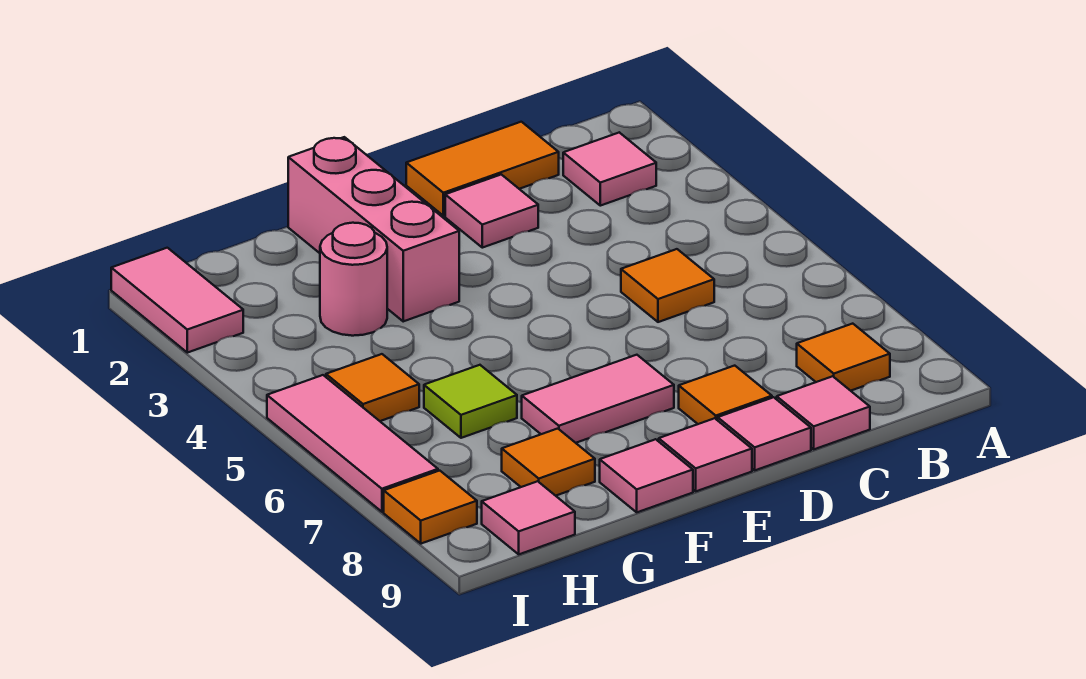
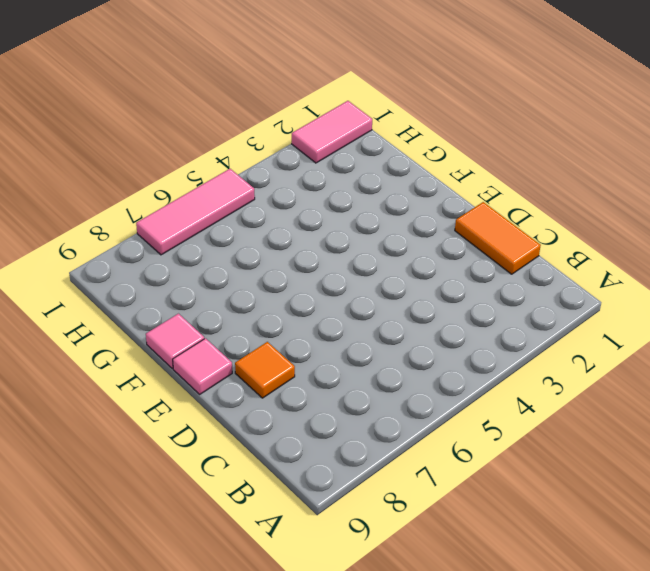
none -> pink 1x1 tile [563,132,656,206]
none -> orange 1x1 tile [797,324,890,391]
none -> orange 1x1 tile [621,249,714,322]

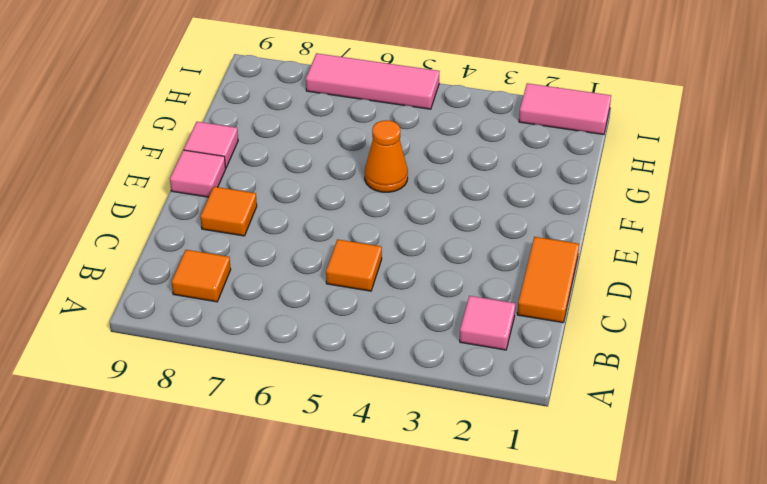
orange 1x1 cone [365,120,408,192] -> none
none -> pink 1x1 tile [777,376,870,449]
none -> pink 1x1 tile [445,174,538,248]
none -> pink 1x1 tile [718,397,811,470]

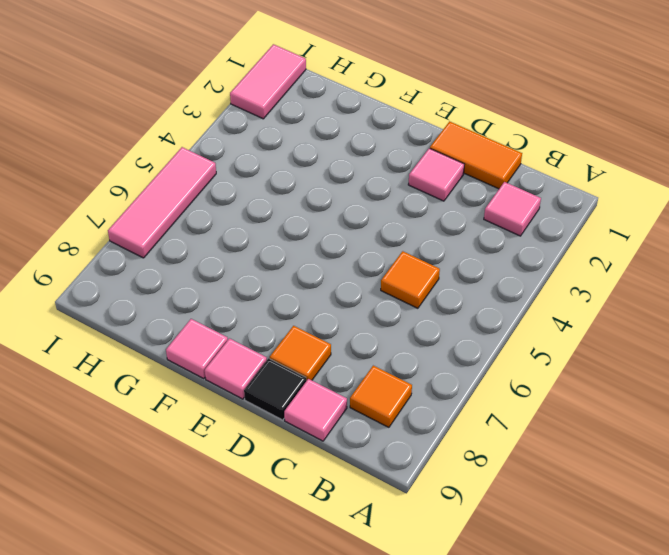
black 1x1 tile [244,358,306,420] -> pink 1x1 tile [718,397,811,470]
none -> pink 1x2 tile [522,355,674,443]
none -> pink 1x3 brick [288,137,459,321]
none -> pink 1x1 round brick [320,223,387,336]

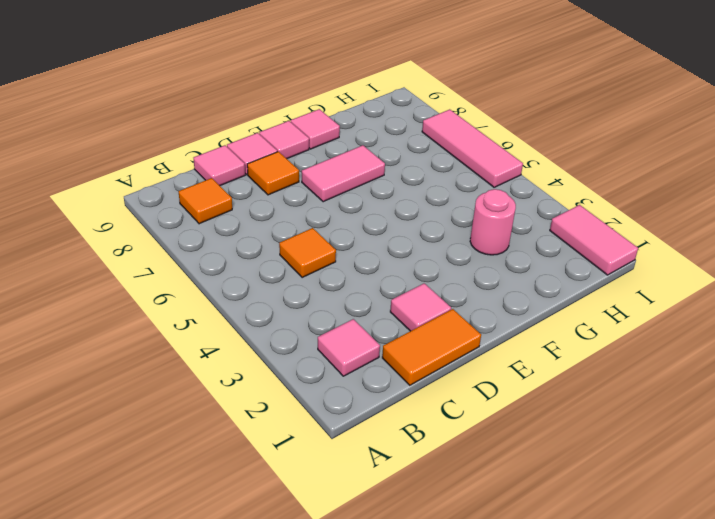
none -> pink 1x3 brick [288,137,459,321]
none -> lime 1x1 tile [424,365,517,438]
none -> orange 1x1 tile [502,429,595,496]

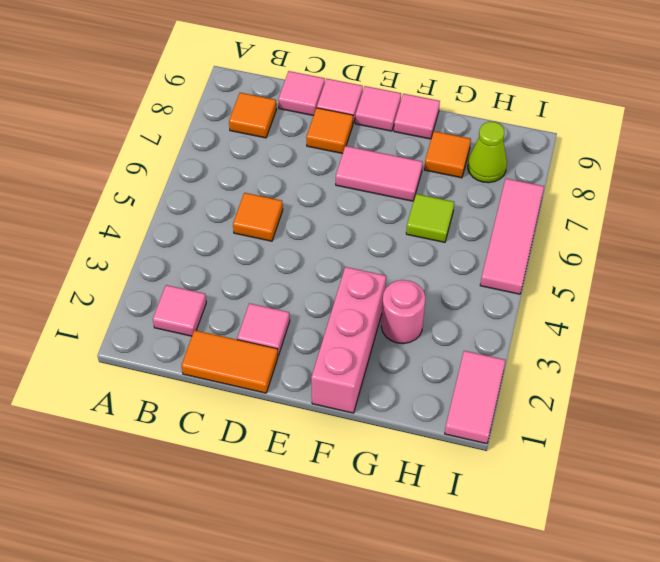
lime 1x1 cone [468,122,507,183] -> none
none -> orange 1x1 tile [326,354,419,421]
none -> pink 1x1 tile [482,481,575,554]
none -> orange 1x1 tile [384,471,477,544]

